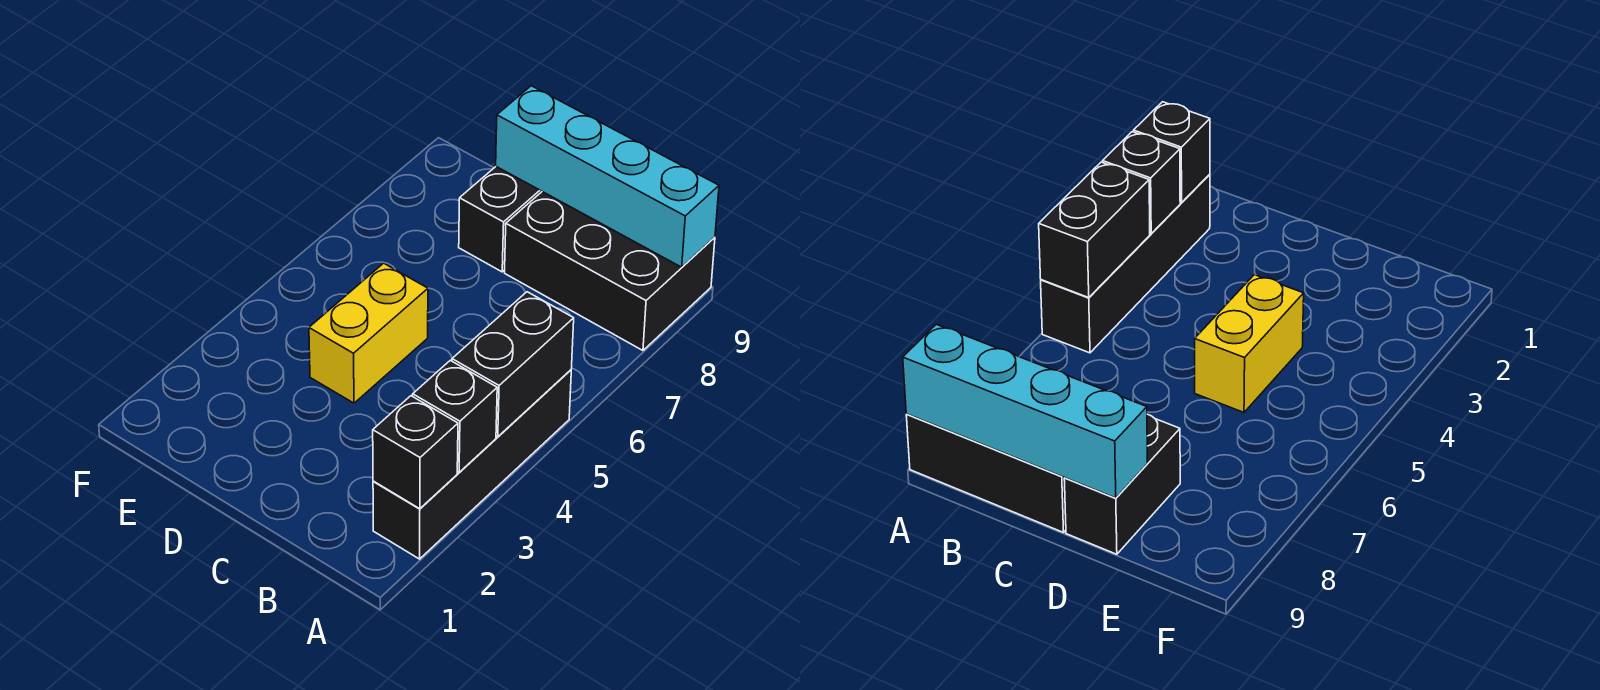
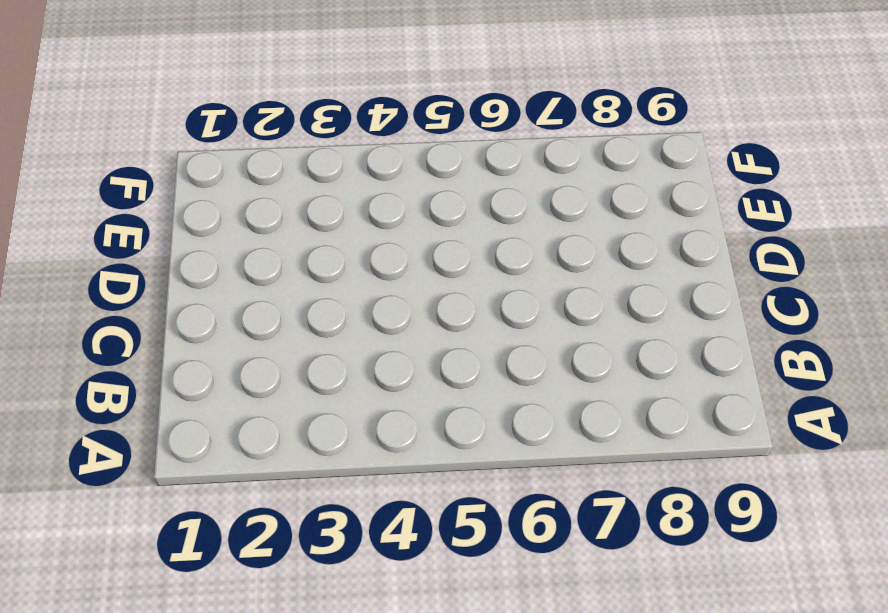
none -> black 1x4 brick [373,370,571,559]
none -> black 2x3 brick [505,192,715,350]

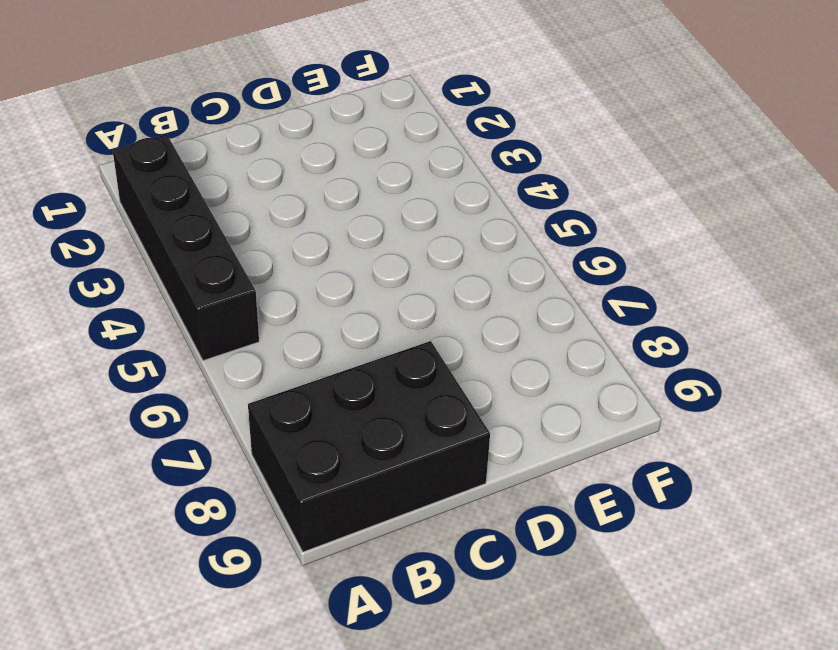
none -> yellow 1x2 brick [309,263,428,403]
none -> black 1x2 brick [459,167,542,272]

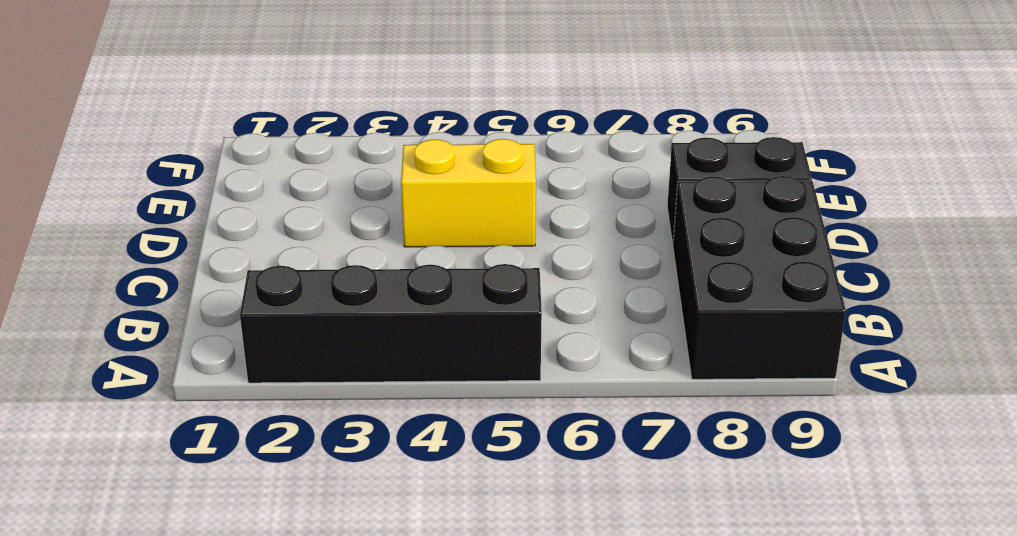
none -> black 1x1 brick [373,396,458,509]
none -> black 1x1 brick [413,360,497,472]

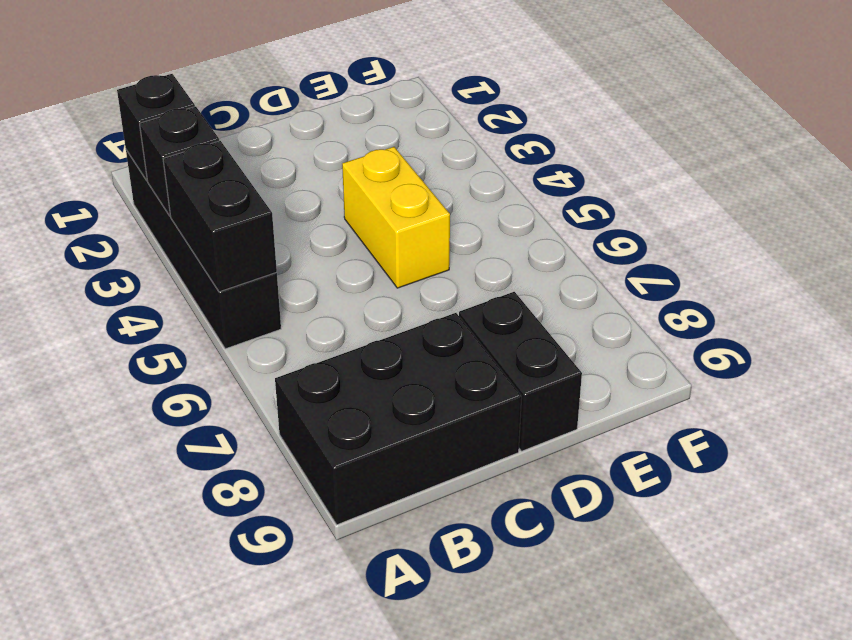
none -> cyan 1x4 brick [496,86,719,267]

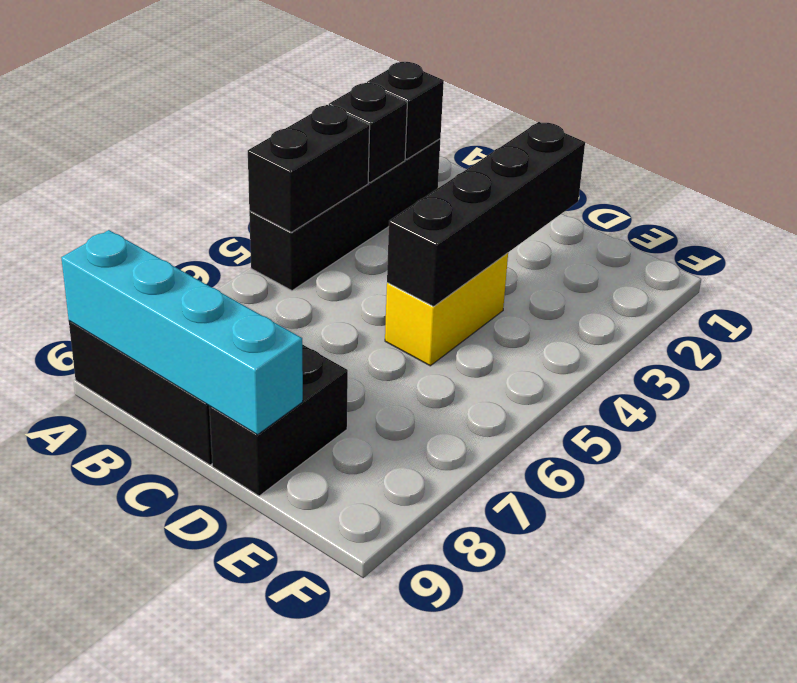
black 1x4 brick [387,122,585,306] -> none

